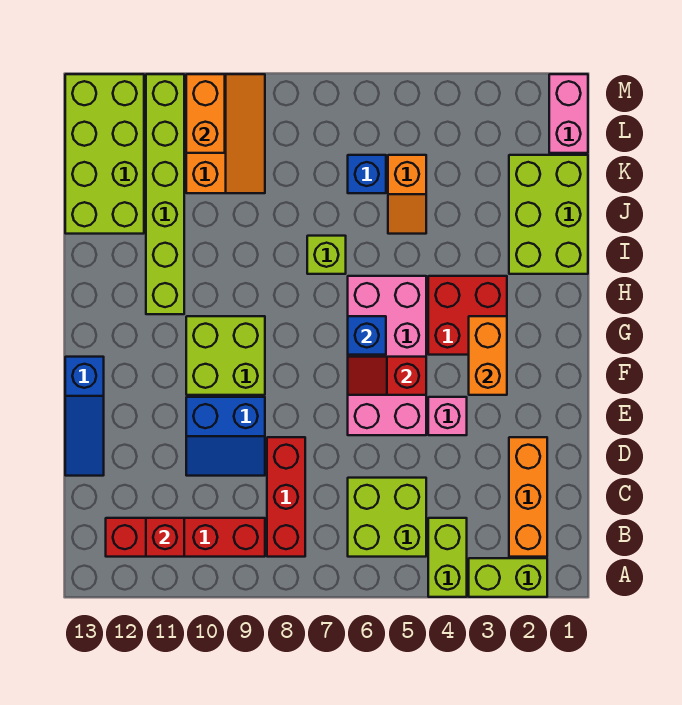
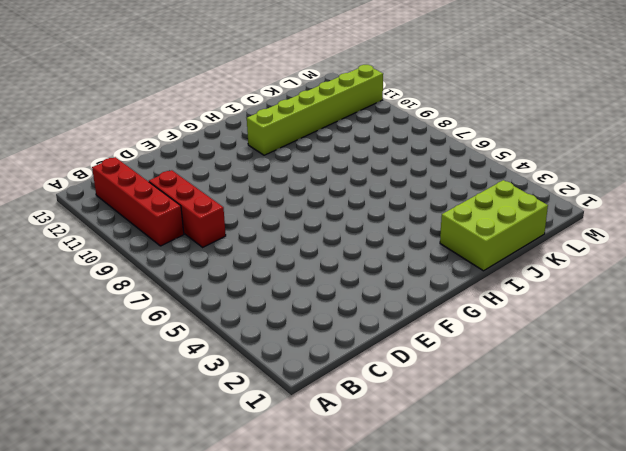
red 1x3 brick [149,170,226,247] -> red 1x3 brick turned to [267,437,305,557]
none -> lime 1x2 brick [469,558,547,597]
none -> lime 1x2 brick [428,518,467,597]
none -> orange 1x3 brick [509,437,547,557]

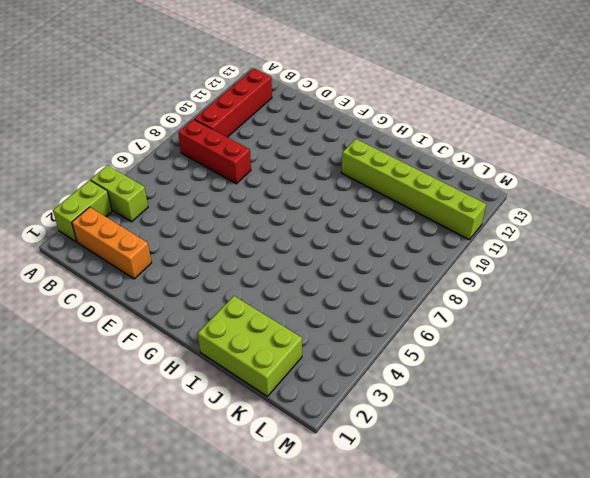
none -> lime 2x2 brick [348,478,426,557]
none -> blue 2x2 slope [186,397,265,476]
none -> blue 1x3 slope [65,357,104,476]

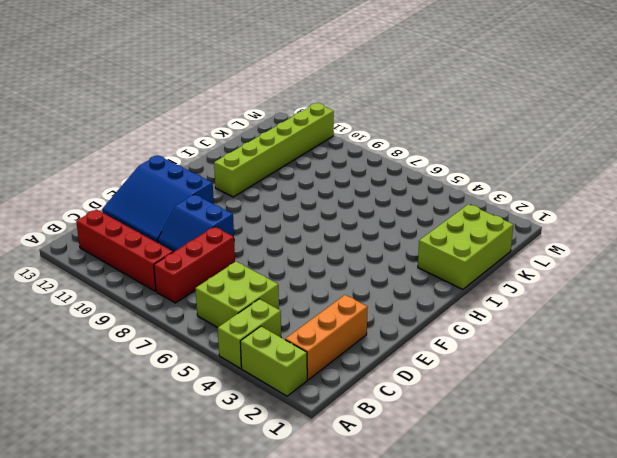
blue 3x3 slope [102,155,214,243] -> blue 1x3 slope [65,357,104,476]
none -> pink 1x1 brick [428,397,467,435]
none -> pink 2x4 brick [348,276,426,435]
none -> lime 2x2 brick [186,316,265,395]

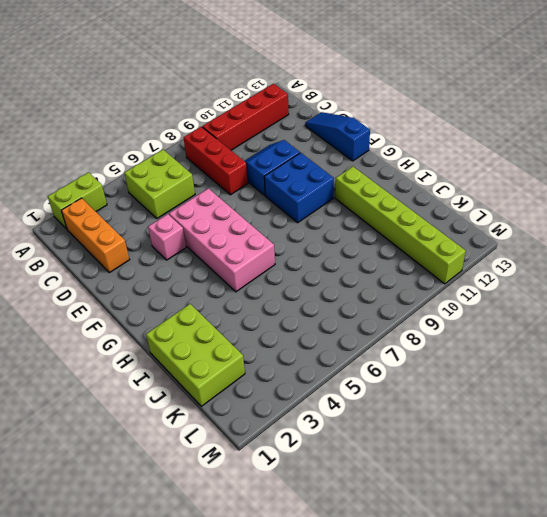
blue 2x2 brick [264,153,334,223] -> lime 2x2 brick [186,316,265,395]
none -> lime 1x2 brick [428,518,467,597]
none -> red 2x2 brick [428,276,507,355]
none -> lime 1x1 brick [307,236,346,274]

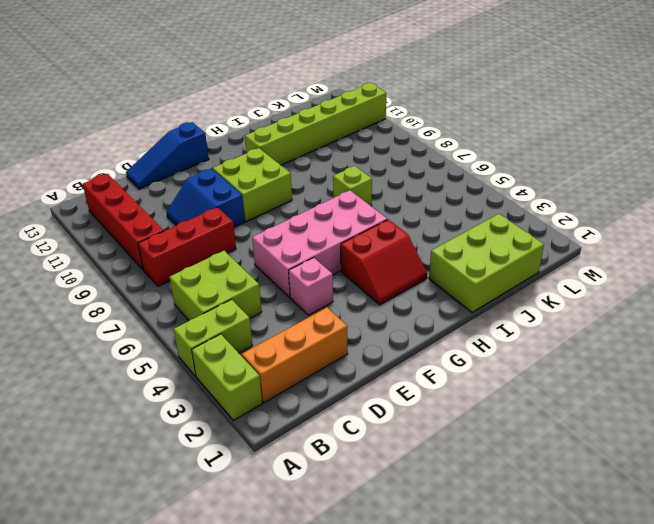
red 2x2 slope [341,219,427,305] -> red 2x2 brick [428,276,507,355]
none -> orange 1x2 slope [388,155,426,234]
none -> lime 2x4 brick [65,74,144,234]
none -> blue 1x1 brick [348,155,386,193]

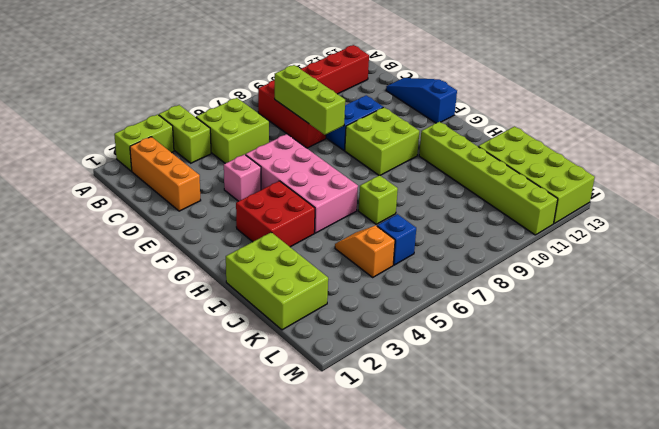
lime 1x3 brick [275,65,345,135] -> none
none -> orange 2x3 slope [186,74,265,193]
none -> pink 1x2 brick [549,74,588,153]
none -> red 1x1 brick [146,518,184,557]

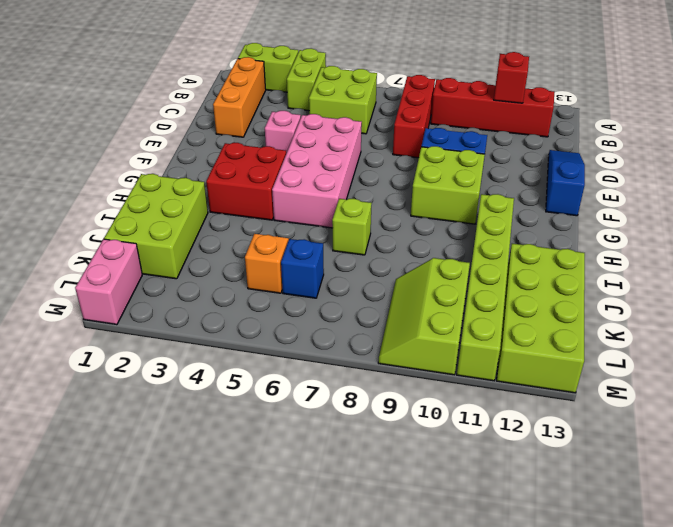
lime 2x3 slope [378,258,470,375] -> orange 2x3 slope [186,74,265,193]
none -> orange 1x2 brick [469,316,507,395]
none -> red 1x2 slope [348,357,426,395]
none -> blue 1x1 brick [348,316,386,355]

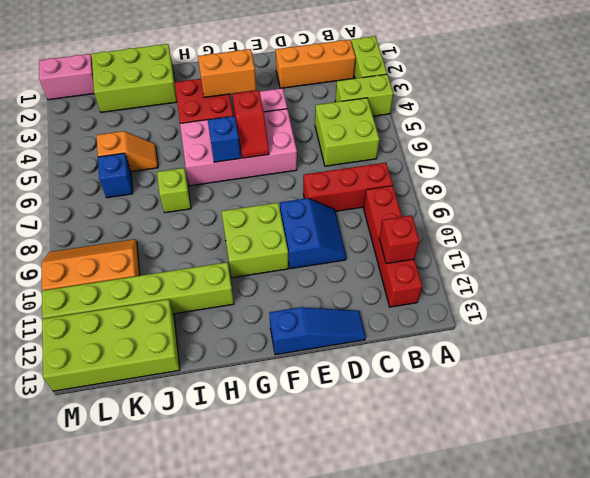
none -> orange 1x2 brick [186,74,225,153]

